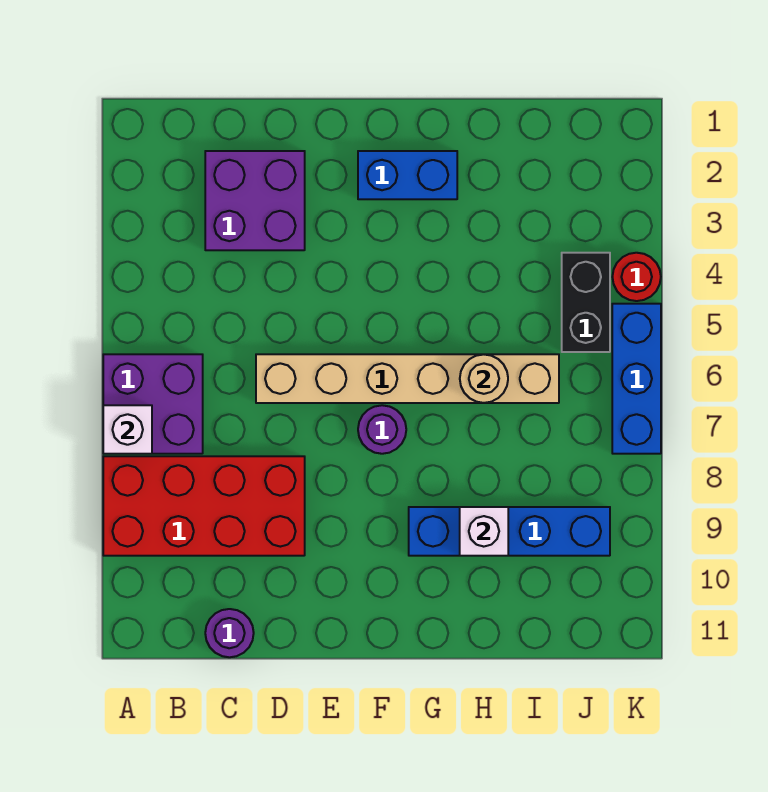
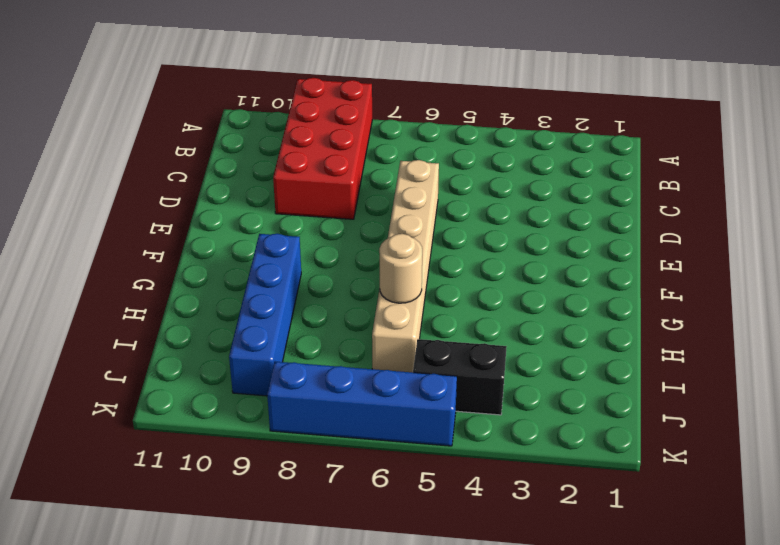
blue 1x4 brick [267,362,457,446] -> blue 1x3 brick [612,304,661,454]
none -> purple 2x2 brick [103,354,203,454]
none -> purple 2x2 brick [205,151,305,250]
none -> purple 1x1 round brick [205,609,254,657]

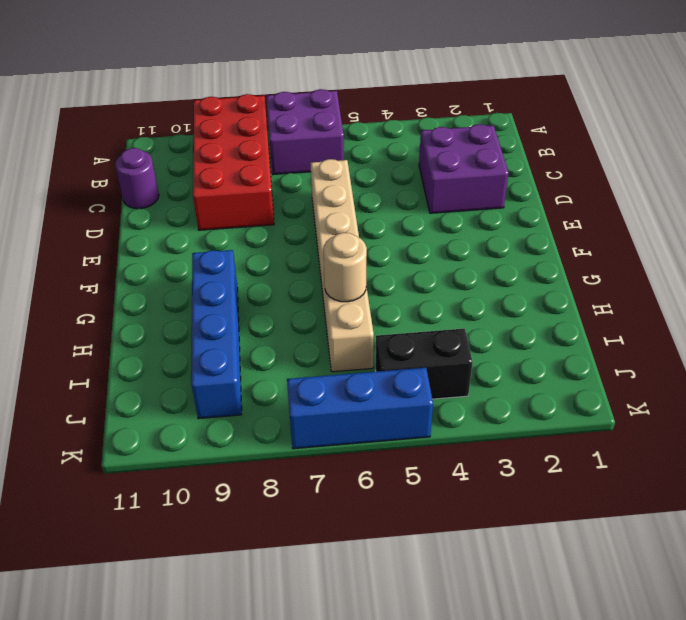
none -> blue 1x2 brick [358,151,457,199]
none -> purple 1x1 round brick [358,405,406,454]
none -> red 1x1 round brick [612,253,661,301]

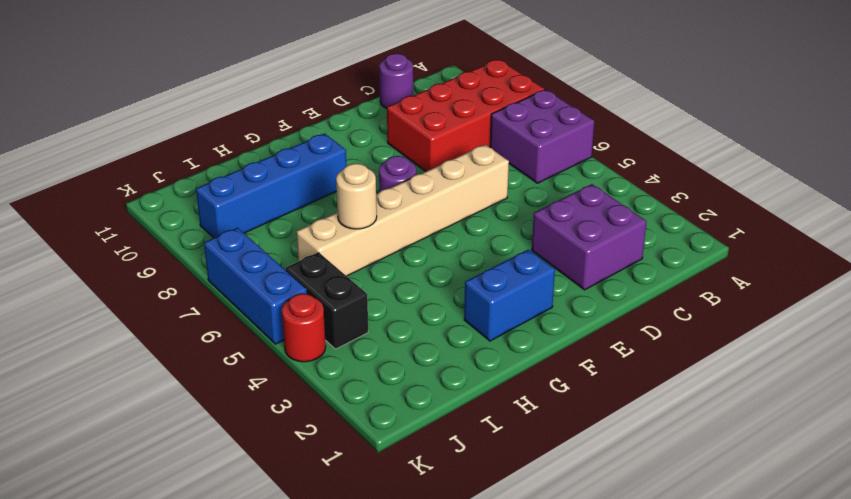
none -> white 1x1 brick [103,405,152,454]
none -> white 1x1 brick [460,507,508,556]

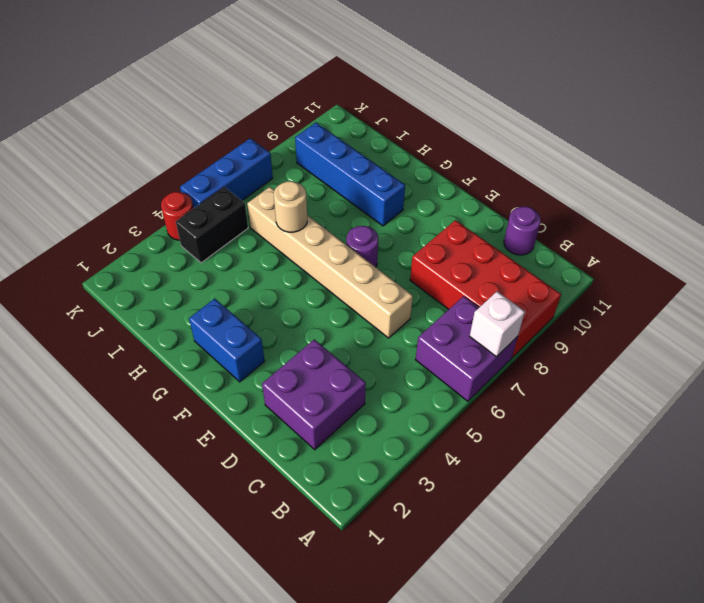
none -> white 1x1 brick [460,507,508,556]

